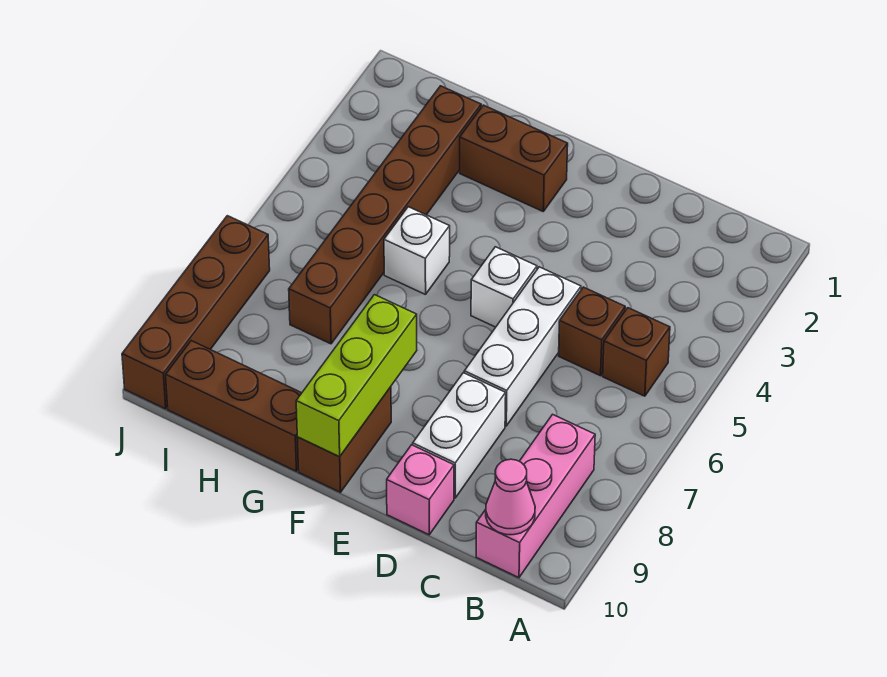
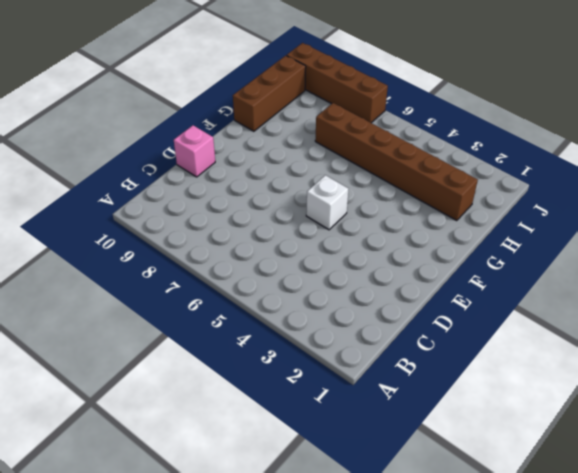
none -> brown 1x1 brick [603,308,670,396]
none -> pink 1x3 brick [476,414,595,578]
none -> brown 1x1 brick [559,287,625,376]

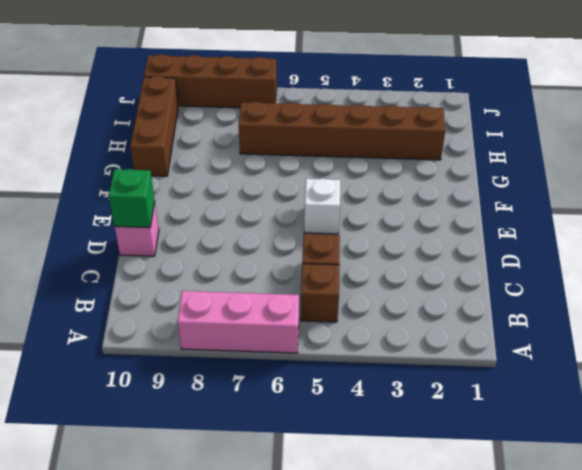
pink 1x3 brick [178,291,299,353] -> pink 1x3 brick moved to [476,414,595,578]
green 1x1 brick [109,169,155,228] -> none
none -> white 1x3 brick [464,267,581,426]
none -> white 1x2 brick [413,373,506,498]
none -> brown 1x2 brick [460,105,568,211]

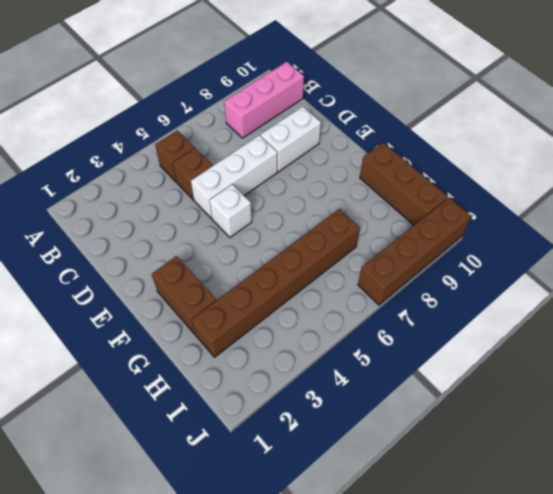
none -> pink 1x1 brick [387,445,454,535]
none -> brown 1x2 brick [297,387,391,492]
none -> white 1x1 brick [384,207,450,295]

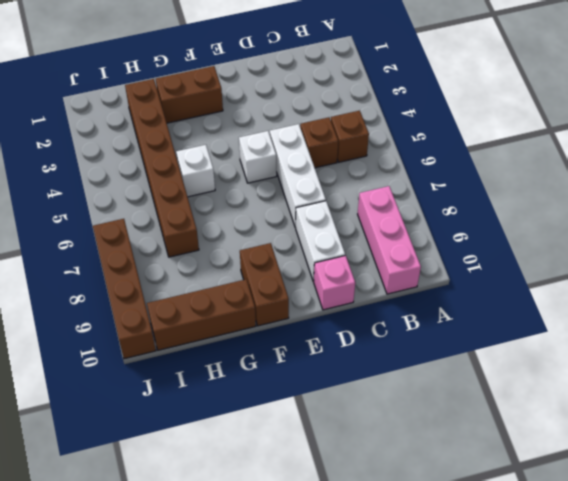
none -> pink 1x1 cone [486,459,535,535]
none -> lime 1x3 brick [296,295,417,457]

